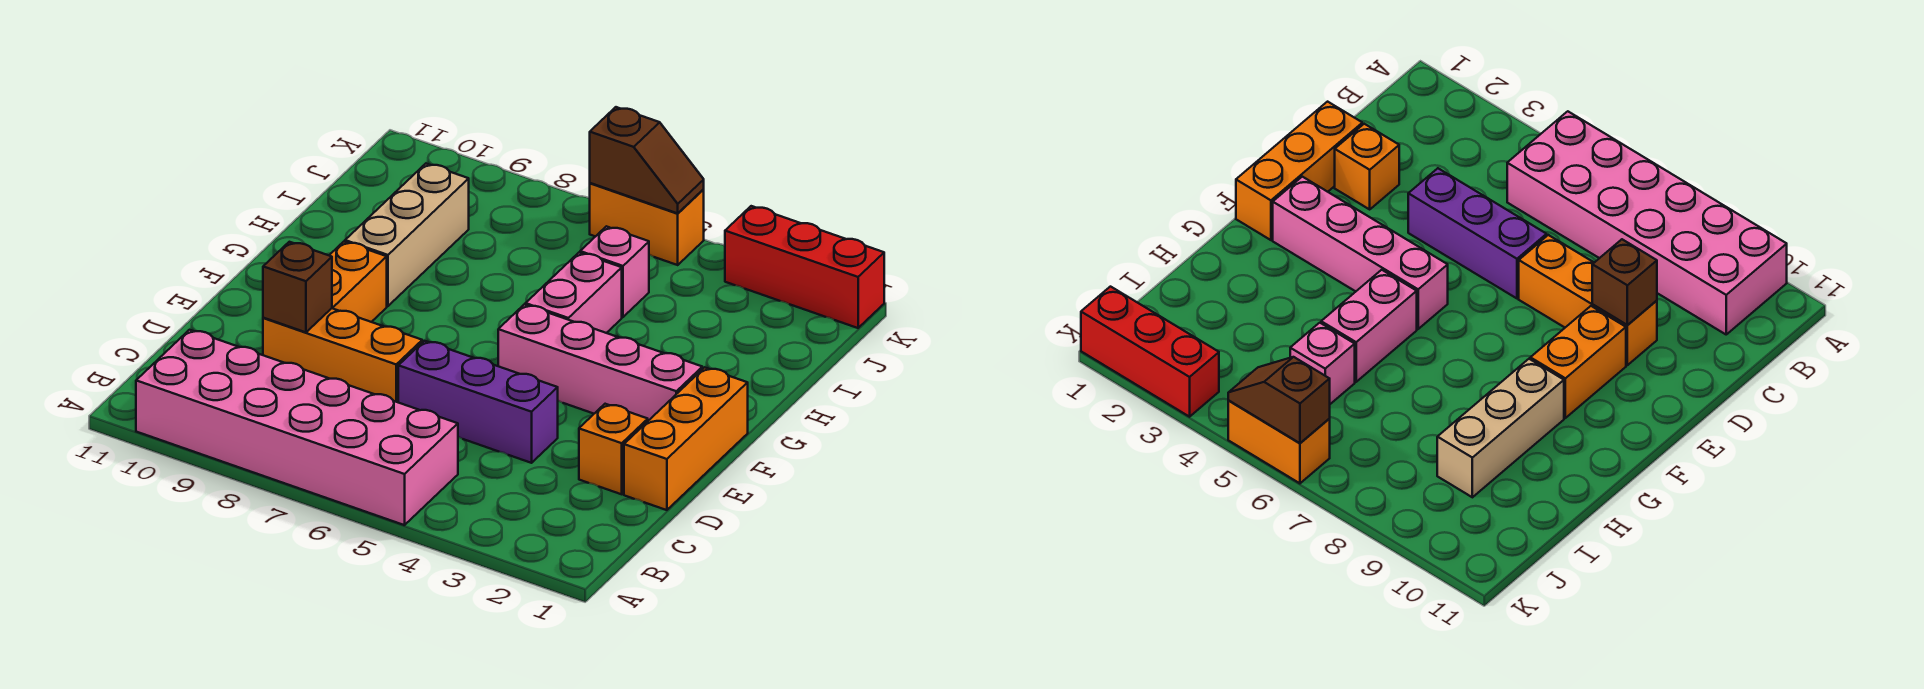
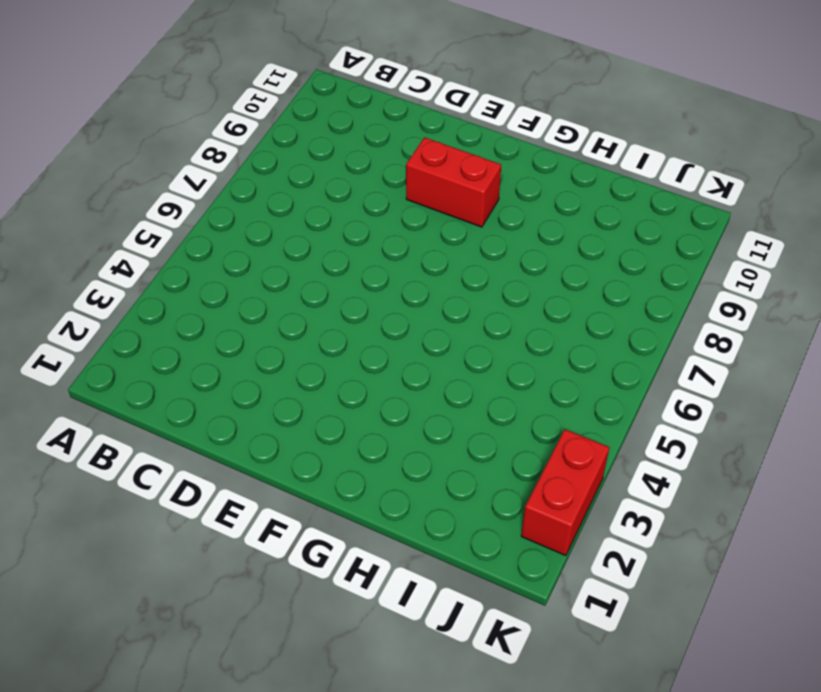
red 1x2 brick [406,137,501,227] -> orange 1x2 brick [329,242,387,322]
red 1x2 brick [521,429,609,556] -> red 1x3 brick [725,206,884,328]
none -> pink 2x6 brick [136,330,458,525]
none -> orange 1x3 brick [624,367,748,510]
none -> orange 1x1 brick [579,404,648,494]

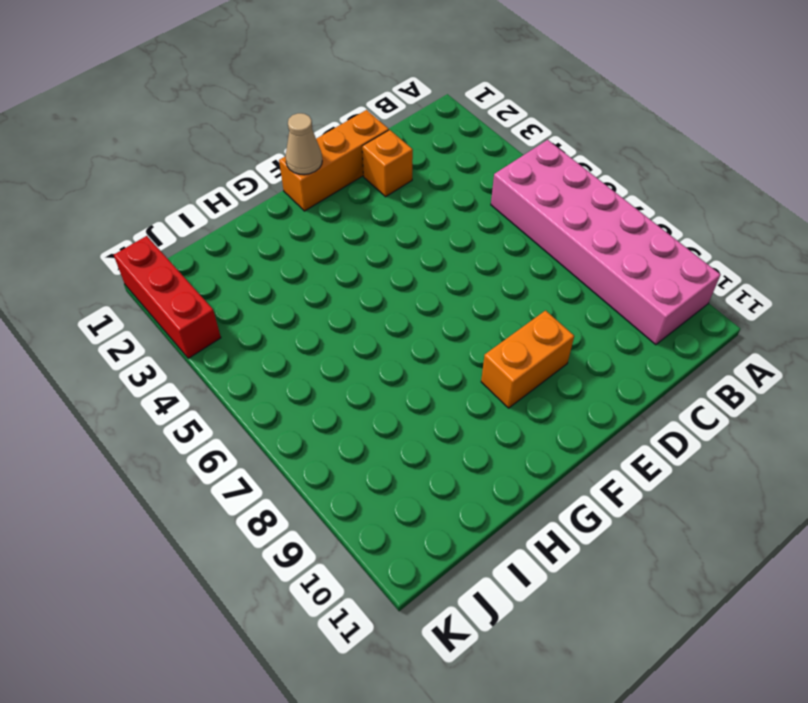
tan 1x1 cone [285,113,322,175] -> none
none -> purple 1x3 brick [398,341,558,463]
none -> orange 1x3 brick [263,308,422,402]
none -> pink 1x4 brick [498,304,702,421]

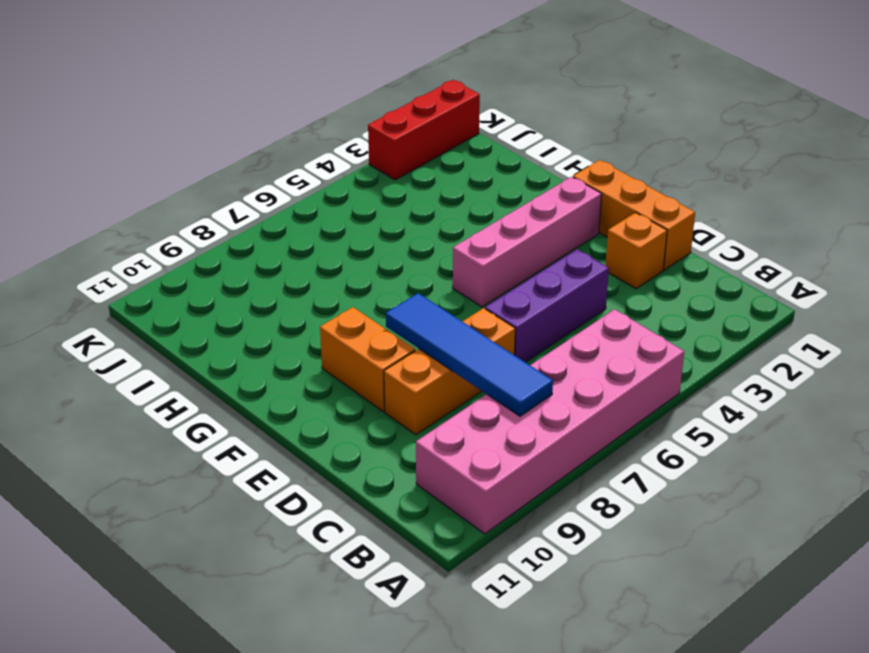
blue 1x4 tile [386,293,553,416] -> none
none -> pink 1x2 brick [526,253,622,333]
none -> tan 1x3 brick [345,164,469,306]
none -> pink 1x1 brick [580,226,649,317]

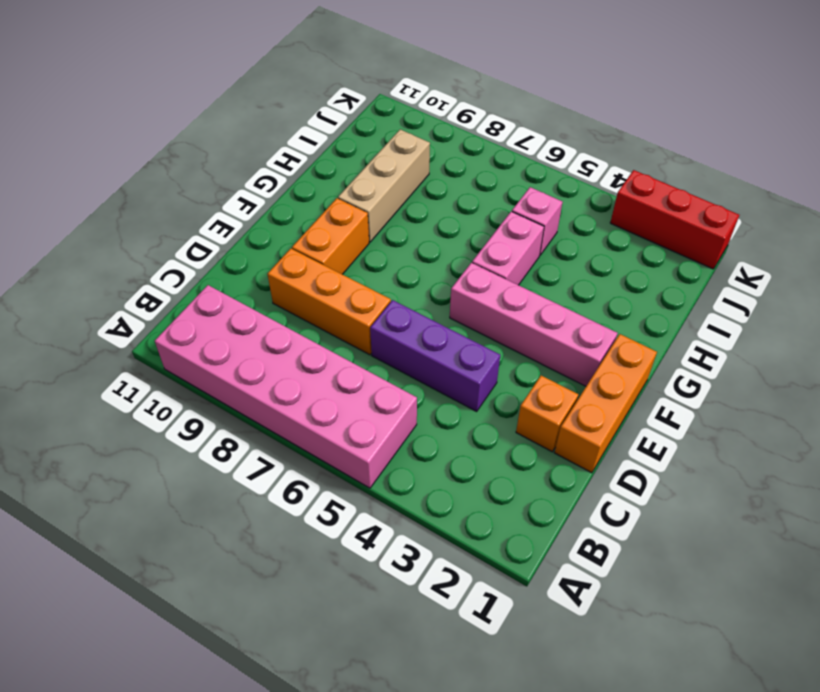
none -> orange 1x2 brick [590,183,704,265]
none -> brown 1x1 brick [263,242,332,332]
none -> brown 1x2 slope [590,107,704,213]

